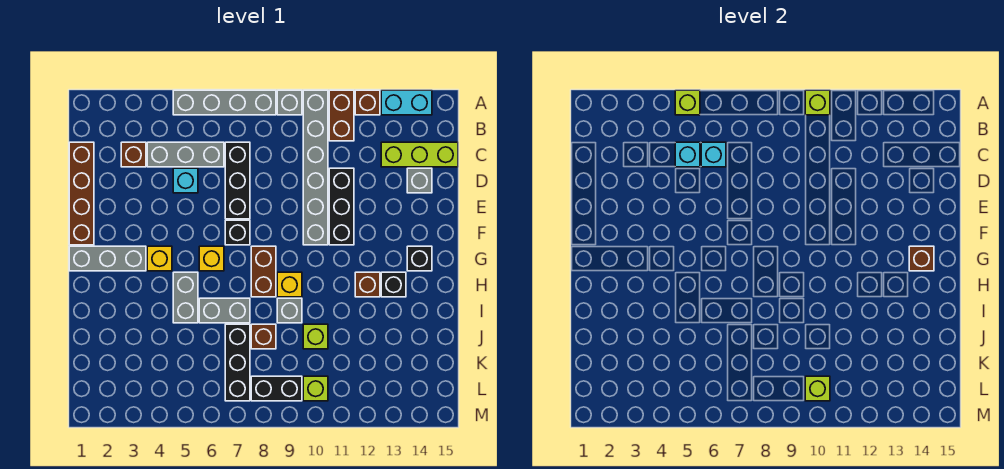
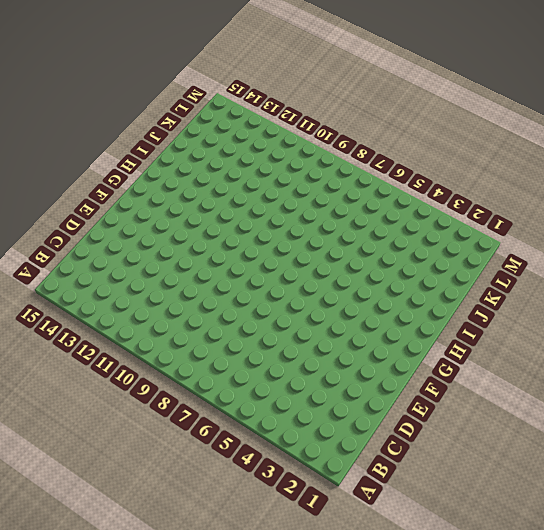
none -> grey 1x4 brick [173,90,276,115]
none -> grey 1x1 brick [277,90,302,115]
none -> grey 1x6 brick [303,90,328,245]
none -> brown 1x2 brick [329,90,354,141]

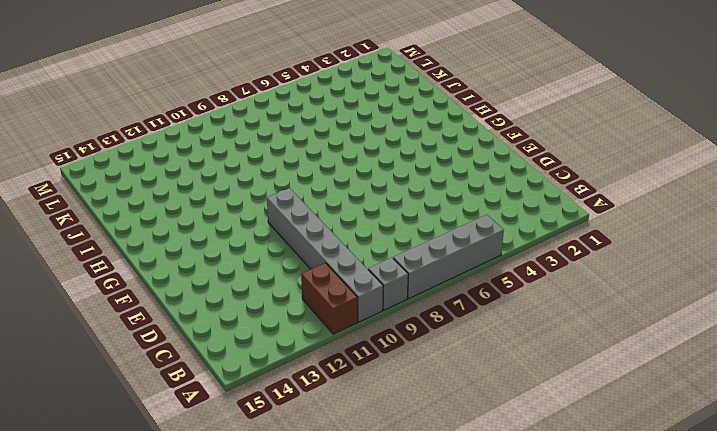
none -> brown 1x1 brick [355,90,380,115]
none -> cyan 1x2 brick [381,90,432,115]
none -> brown 1x4 brick [69,142,94,245]
none -> brown 1x1 brick [121,142,146,167]

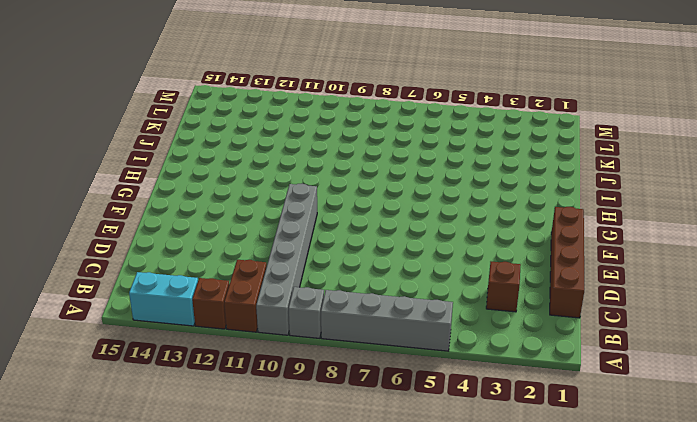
none -> grey 1x3 brick [147,142,224,167]
none -> black 1x3 brick [225,142,250,219]
none -> lime 1x3 brick [381,142,458,167]
none -> cyan 1x1 brick [173,168,198,193]

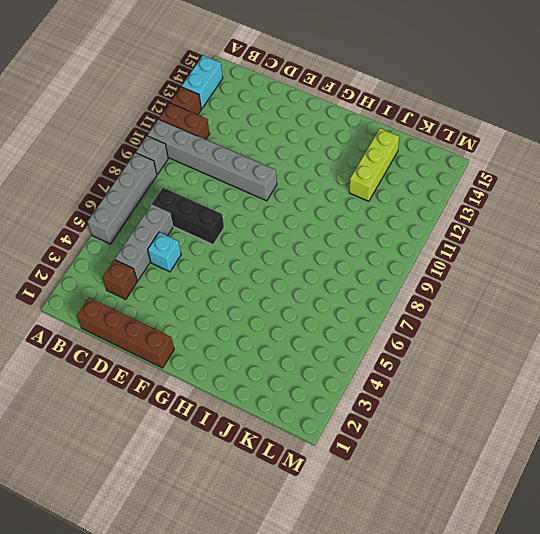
lime 1x3 brick [349,128,399,201] -> lime 1x3 brick moved to [381,142,458,167]
none -> black 1x3 brick [329,168,354,245]
none -> grey 1x1 brick [407,168,432,193]
none -> black 1x1 brick [225,220,250,245]
none -> grey 1x3 brick [69,246,146,271]

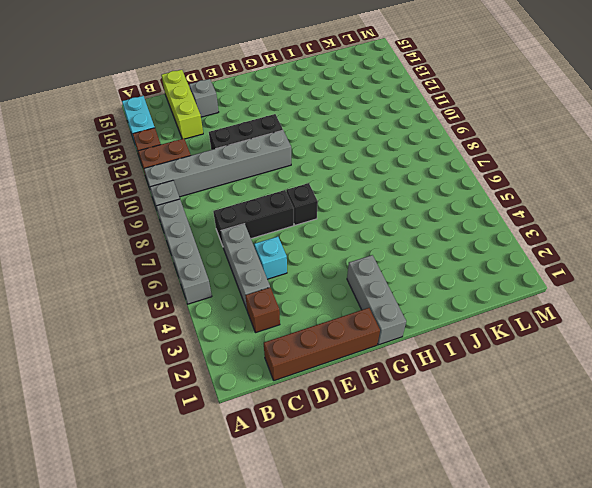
none -> yellow 1x1 brick [147,246,172,271]
none -> yellow 1x1 brick [199,246,224,271]
none -> brown 1x2 brick [251,246,276,297]
none -> black 1x1 brick [407,246,432,271]

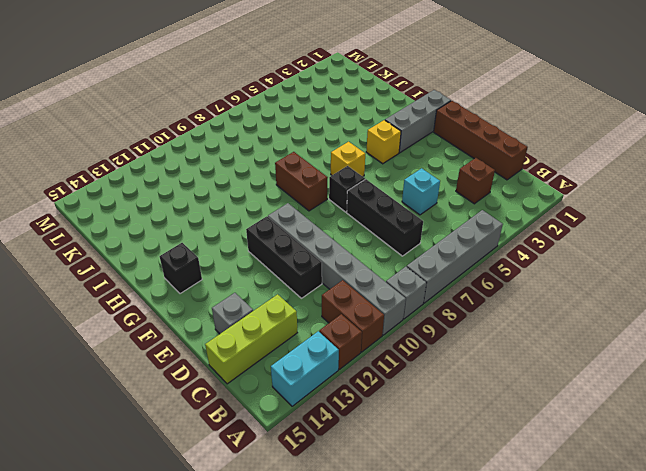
none -> grey 1x3 brick [147,142,224,167]
none -> grey 1x2 brick [173,272,198,323]
none -> yellow 1x1 brick [277,272,302,297]
none -> brown 1x1 brick [355,272,380,297]

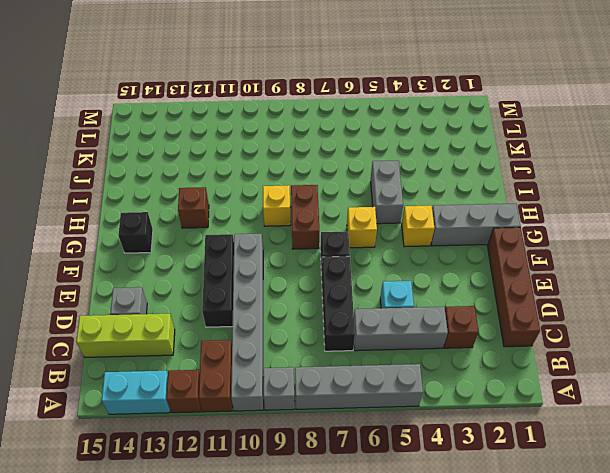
none -> black 1x1 brick [381,272,406,297]
none -> grey 1x2 brick [199,298,250,323]
none -> grey 1x1 brick [277,298,302,323]
none -> black 1x3 brick [225,324,250,401]

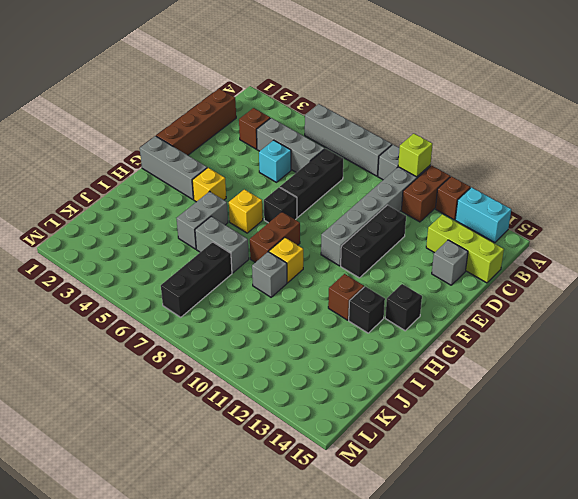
none -> brown 1x1 brick [251,324,276,349]
none -> lime 1x1 brick [303,324,328,349]
none -> black 1x2 brick [251,376,302,401]
none -> lime 1x1 brick [303,376,328,401]

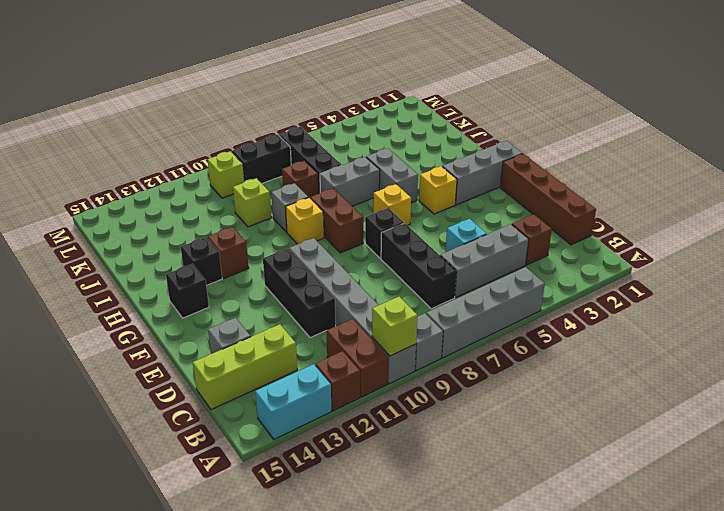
none -> lime 1x1 brick [675,90,700,115]
none -> cyan 1x1 brick [675,142,700,167]
none -> cyan 1x1 brick [701,142,726,167]
none -> brown 1x1 brick [909,246,934,271]

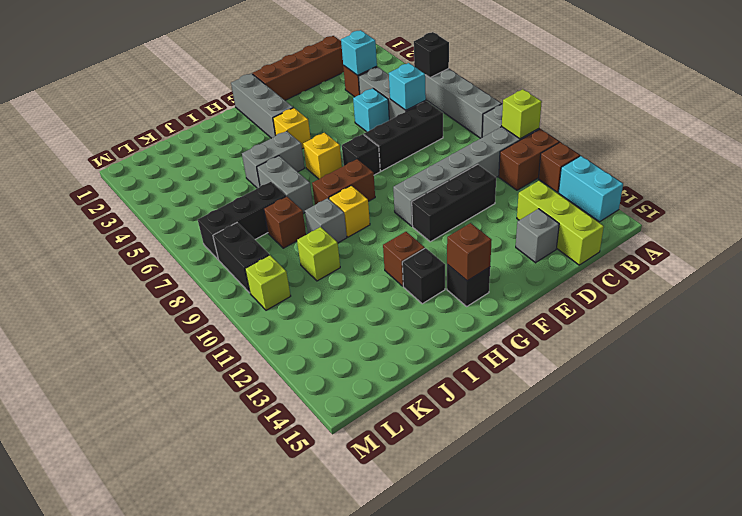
black 1x1 brick [414,32,449,78] -> lime 1x1 brick [675,90,700,115]
cyan 1x1 brick [341,30,377,75] -> cyan 1x1 brick moved to [675,142,700,167]
none -> lime 1x1 brick [805,376,830,401]

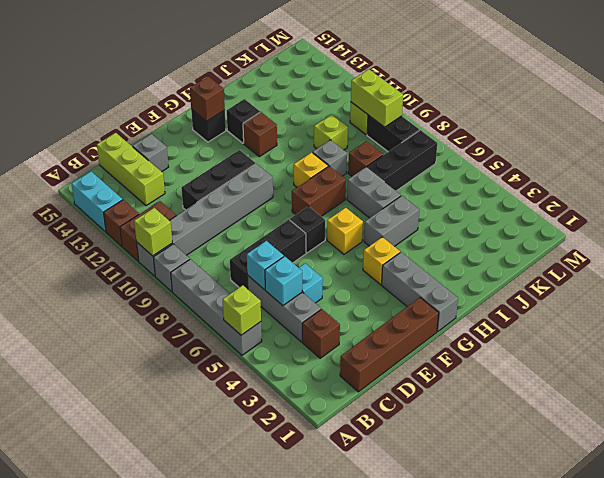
lime 1x2 brick [351,69,403,127] -> lime 1x1 brick [805,376,830,401]

